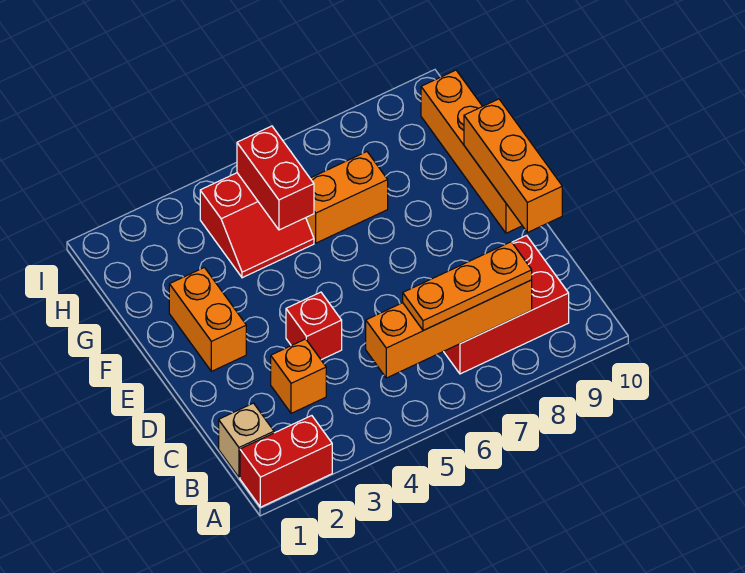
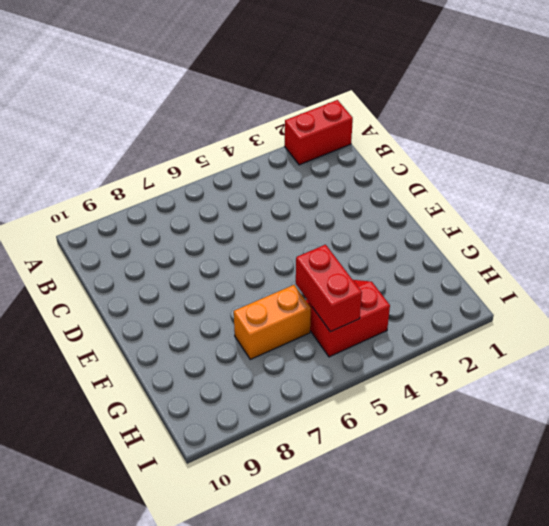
none -> tan 1x1 brick [219,403,274,477]
none -> red 2x3 brick [444,235,569,374]
none -> orange 1x1 brick [271,339,326,413]

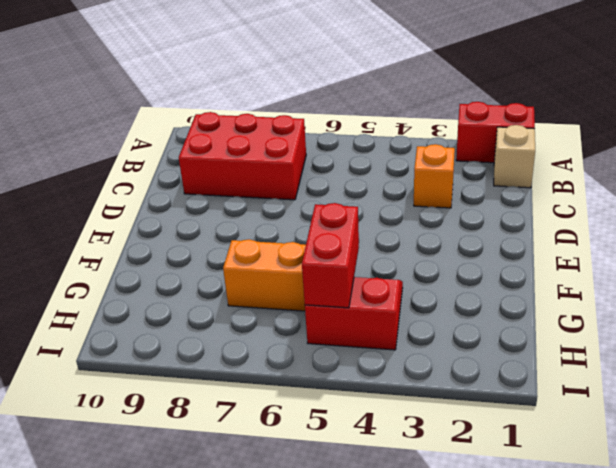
none -> red 1x1 brick [286,292,342,360]
none -> orange 1x2 brick [169,267,246,371]
none -> orange 1x4 brick [421,70,522,233]

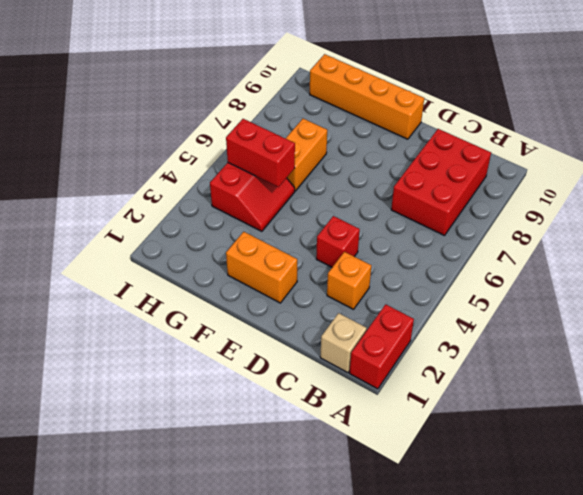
none -> orange 1x4 brick [366,280,532,378]
none -> orange 1x3 brick [464,99,562,233]
none -> orange 1x3 plate [403,242,532,331]

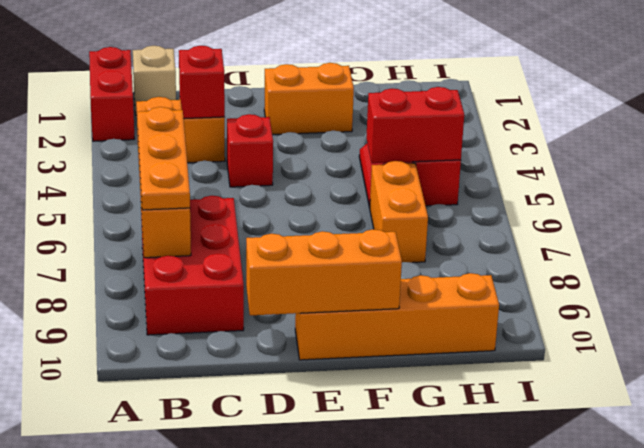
red 1x1 brick [179,46,225,119] -> none

